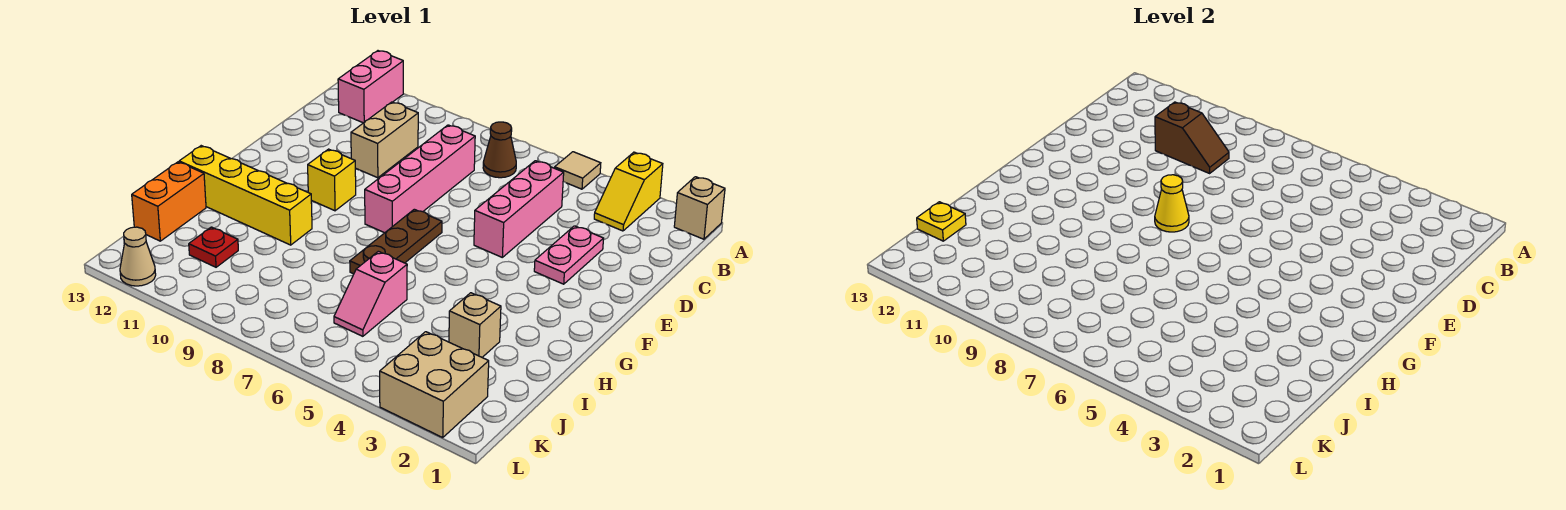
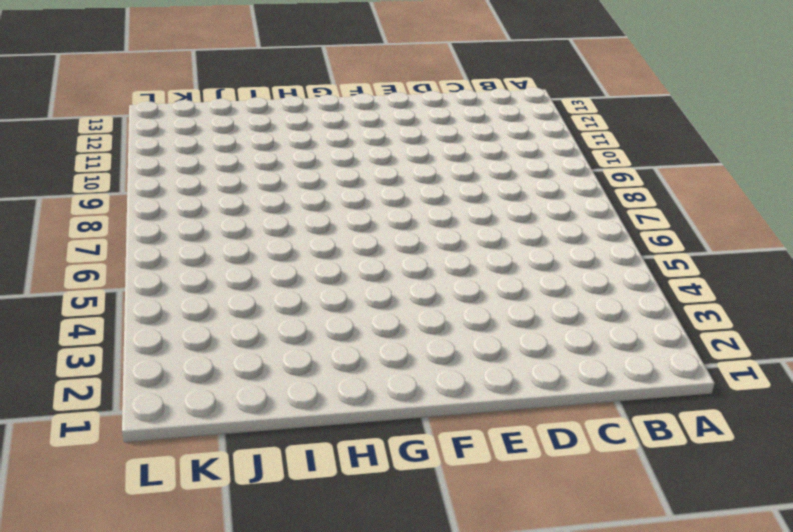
none -> tan 1x1 brick [674,177,725,239]
none -> yellow 1x2 slope [594,152,663,231]
none -> tan 1x1 tile [555,152,601,189]

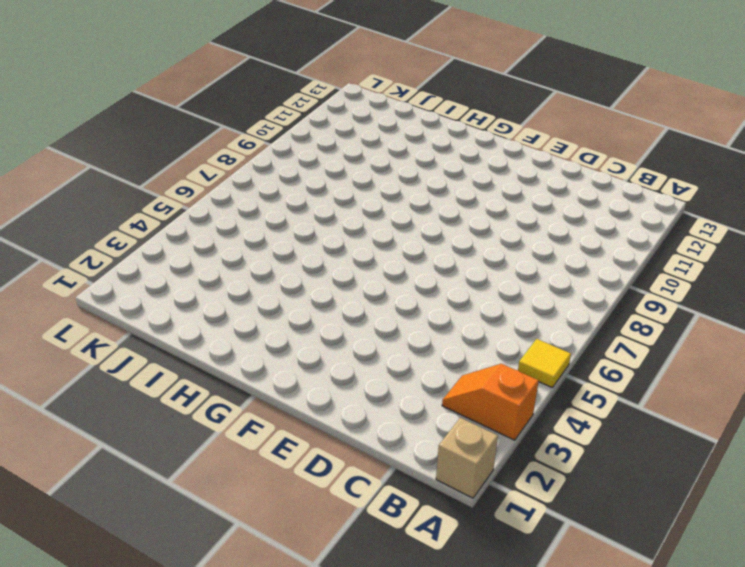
orange 1x2 slope [442,364,539,440] -> yellow 1x2 slope [594,152,663,231]
yellow 1x1 tile [518,339,571,387] -> tan 1x1 tile [555,152,601,189]
none -> pink 1x2 brick [338,51,403,123]
none -> brown 1x1 cone [483,122,516,178]
none -> pink 1x3 brick [474,161,564,257]

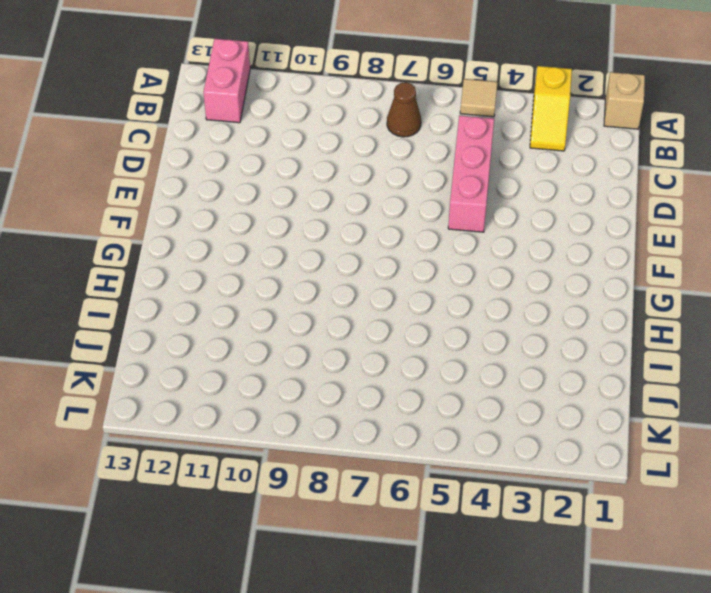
none -> pink 1x4 brick [365,125,475,233]
none -> tan 1x2 brick [351,102,418,178]
none -> pink 1x2 plate [534,226,604,284]

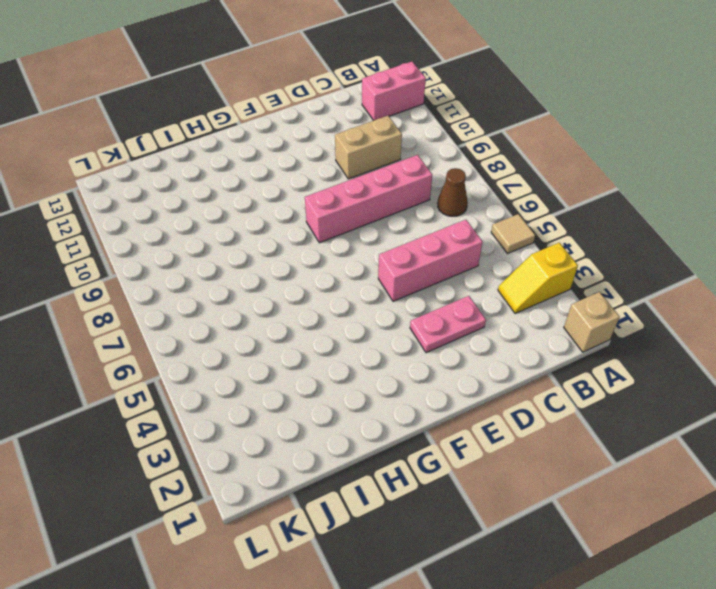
none -> brown 1x3 plate [350,209,442,274]
none -> yellow 1x1 brick [308,149,356,211]
none -> yellow 1x4 brick [179,146,312,245]

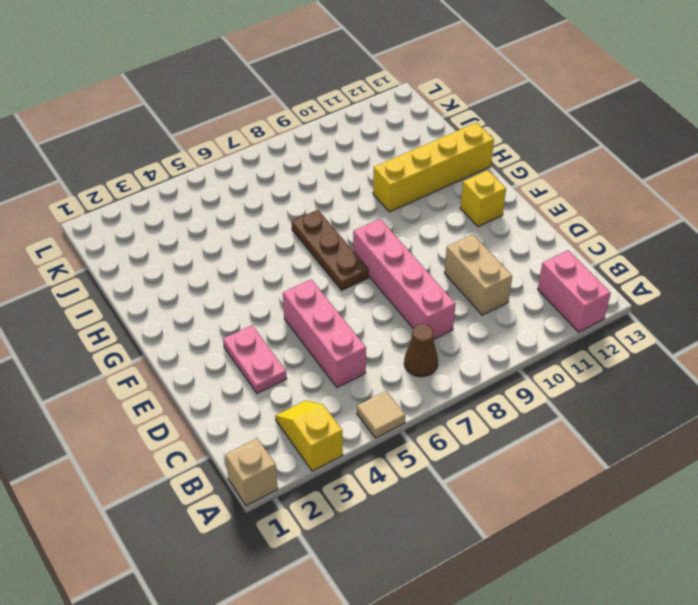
yellow 1x1 brick [460,170,506,227] -> yellow 1x1 brick moved to [308,149,356,211]
none -> tan 1x1 brick [449,293,501,357]
none -> pink 1x2 slope [334,251,407,336]
none -> orange 1x2 brick [132,162,206,241]

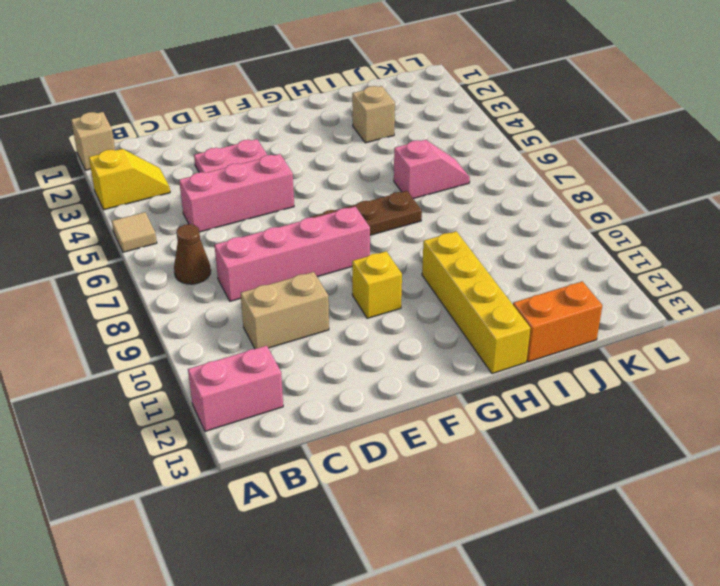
none -> red 1x1 plate [189,227,238,267]
none -> tan 2x2 brick [380,332,489,437]
none -> tan 1x1 cone [120,227,156,286]

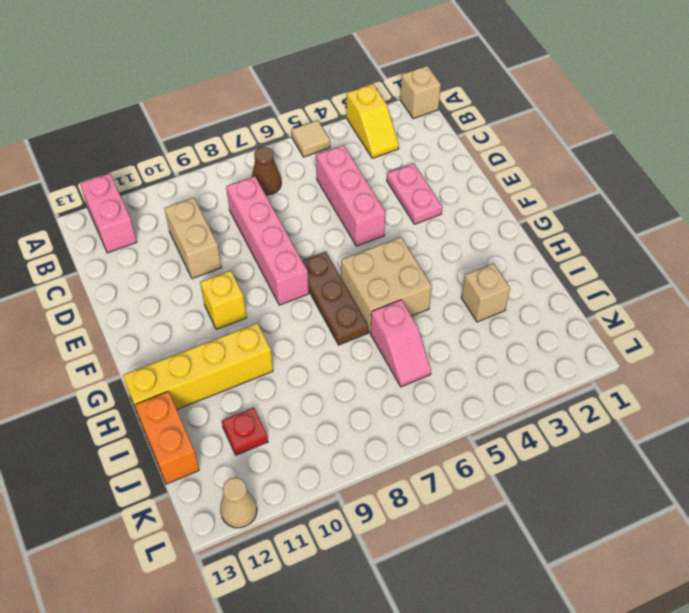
tan 2x2 brick [341,237,432,332] -> tan 2x2 brick moved to [380,332,489,437]
none -> brown 1x2 slope [1155,102,1229,173]
none -> yellow 1x1 cone [1155,175,1189,232]
none -> yellow 1x1 plate [917,202,966,241]

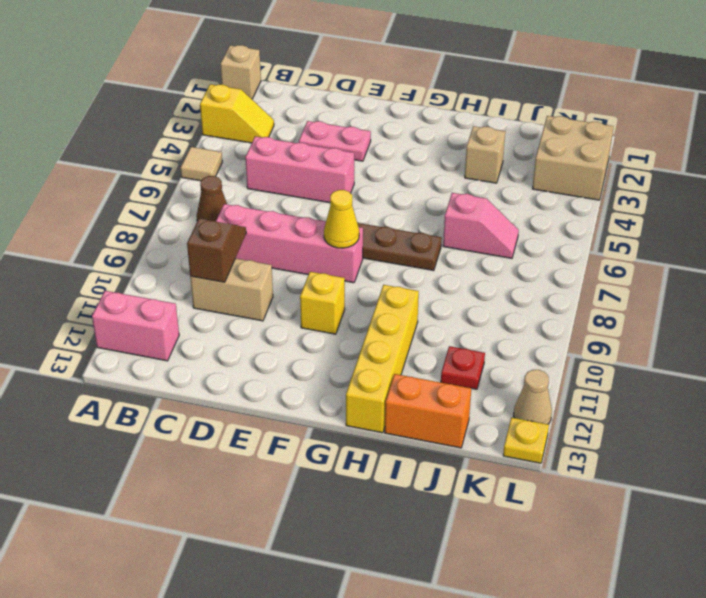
yellow 1x1 plate [503,417,549,463] -> yellow 1x1 plate moved to [917,202,966,241]

